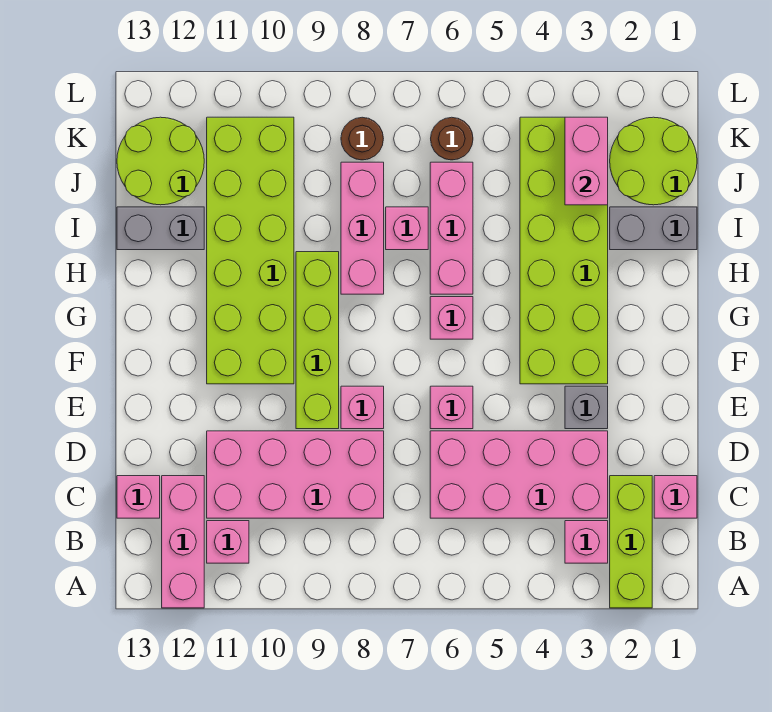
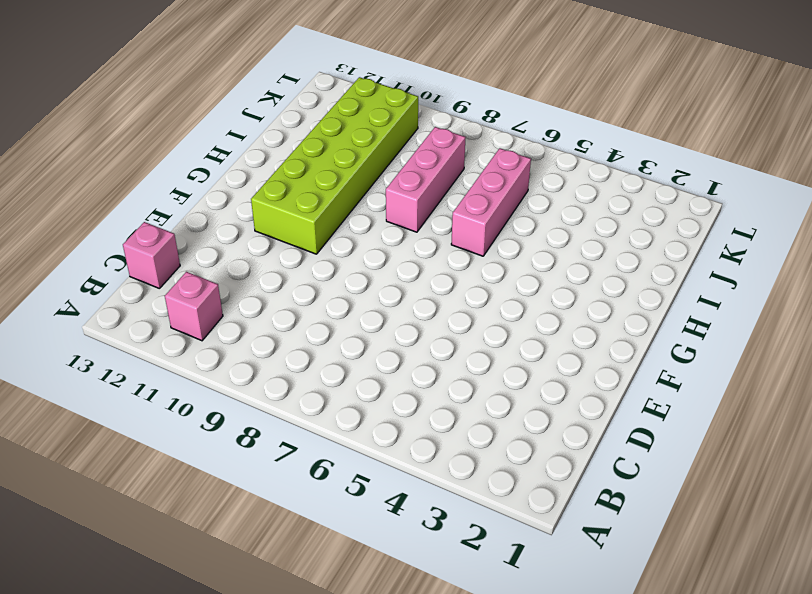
none -> lime 1x3 brick [610,476,652,608]
none -> pink 1x3 brick [162,476,204,608]
none -> pink 1x1 brick [565,521,608,563]

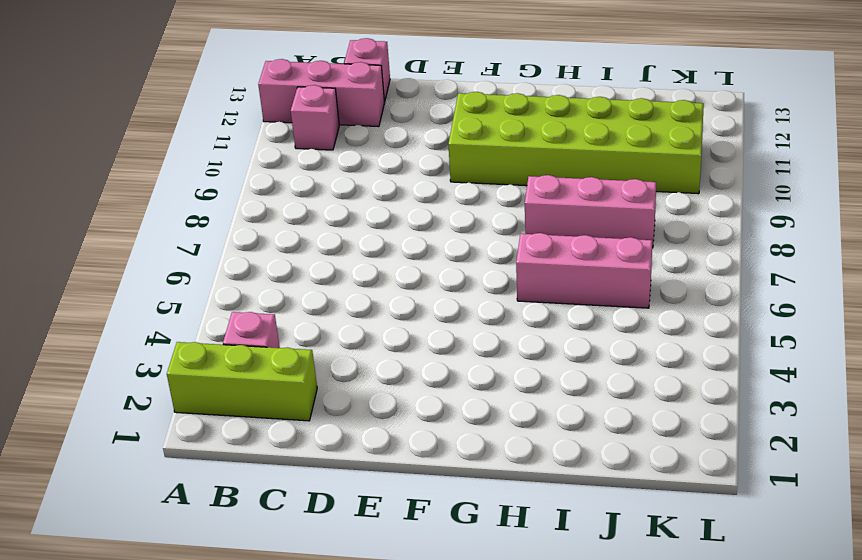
none -> pink 1x1 brick [654,476,697,518]
none -> pink 2x4 brick [430,431,608,518]
none -> pink 2x4 brick [207,431,384,518]

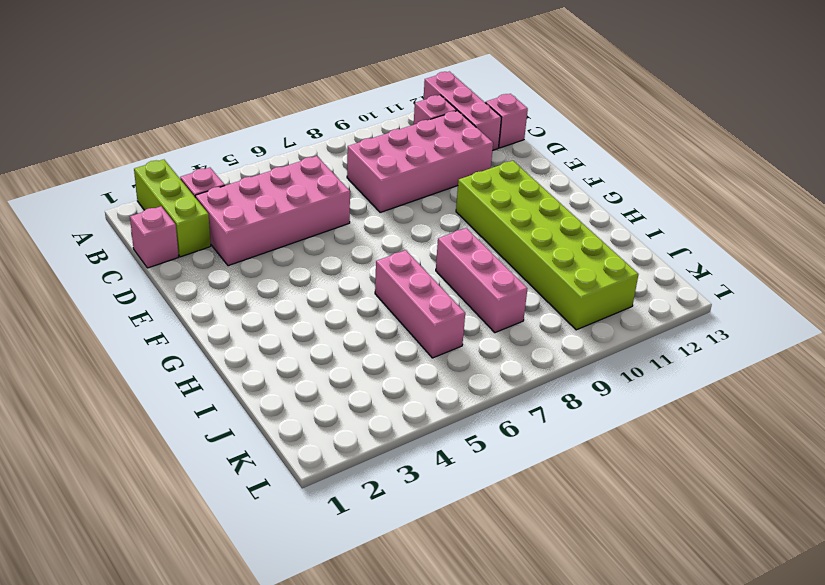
none -> grey 1x1 brick [565,386,608,429]
none -> pink 1x1 brick [430,386,473,429]
none -> pink 1x1 brick [341,386,384,429]

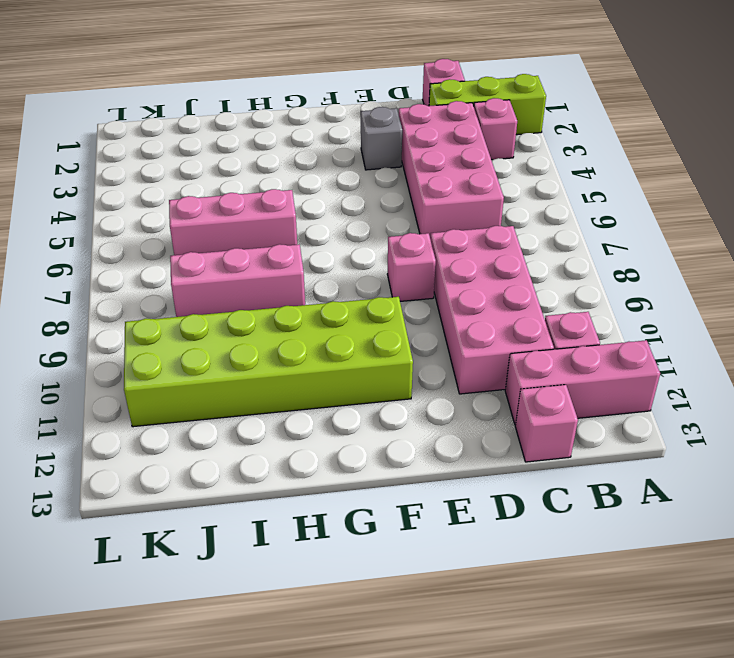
none -> pink 1x1 brick [430,386,473,429]
none -> lime 1x4 brick [296,252,339,429]
none -> lime 2x6 brick [520,117,608,384]

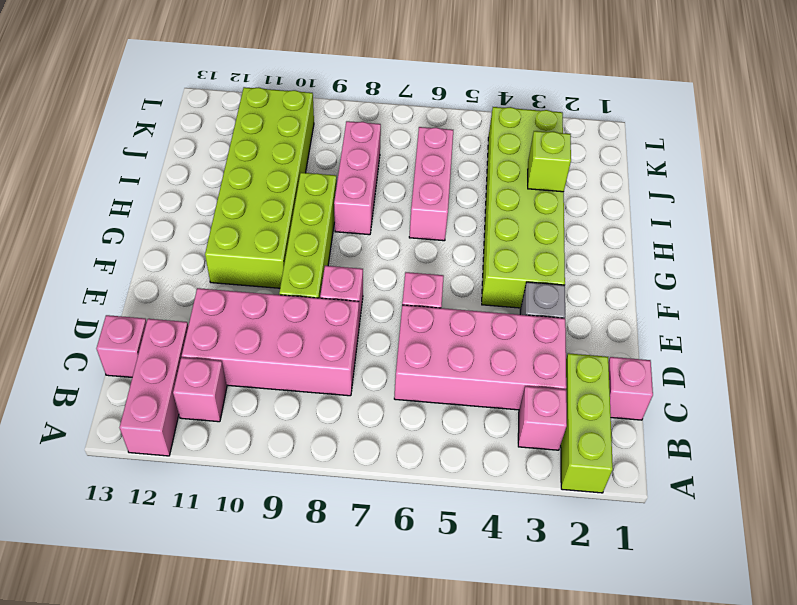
lime 1x1 brick [528,131,571,192] -> none
none -> pink 1x1 brick [430,297,473,339]
none -> grey 1x2 brick [610,207,697,250]
none -> pink 1x1 brick [386,207,428,250]

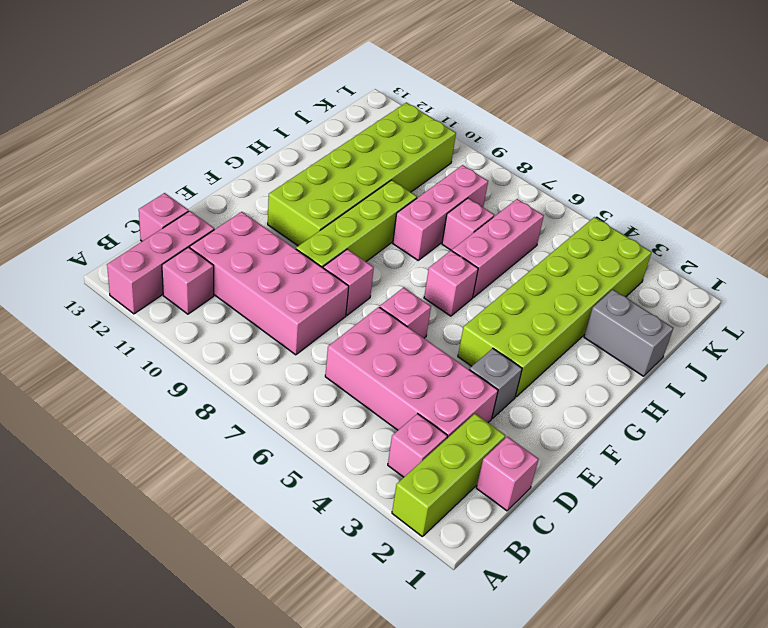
none -> grey 1x2 brick [117,207,204,250]
none -> lime 2x2 round brick [610,117,697,205]
none -> lime 2x2 round brick [117,117,204,205]

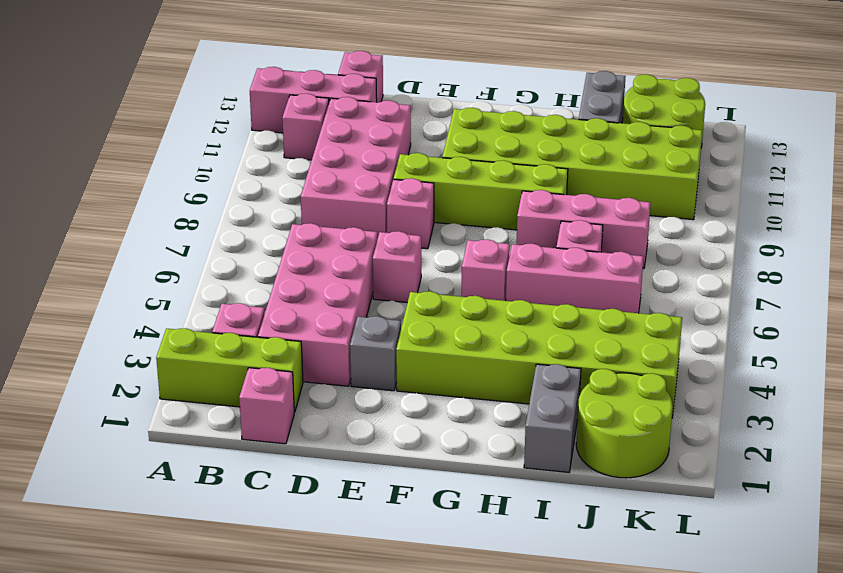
none -> brown 1x1 round brick [431,117,473,160]
none -> brown 1x1 round brick [341,117,383,160]
none -> pink 1x2 brick [565,117,608,205]

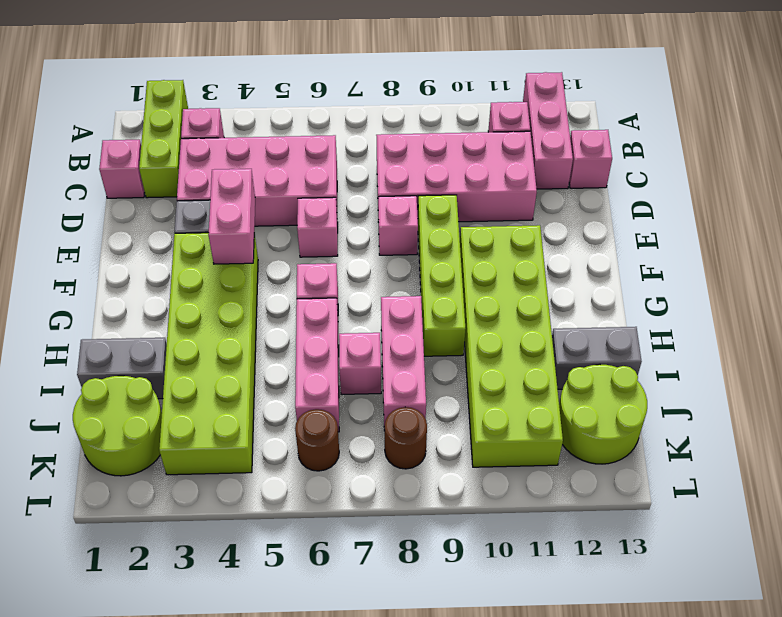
pink 1x2 brick [208,169,255,264] -> pink 1x2 brick moved to [565,117,608,205]

